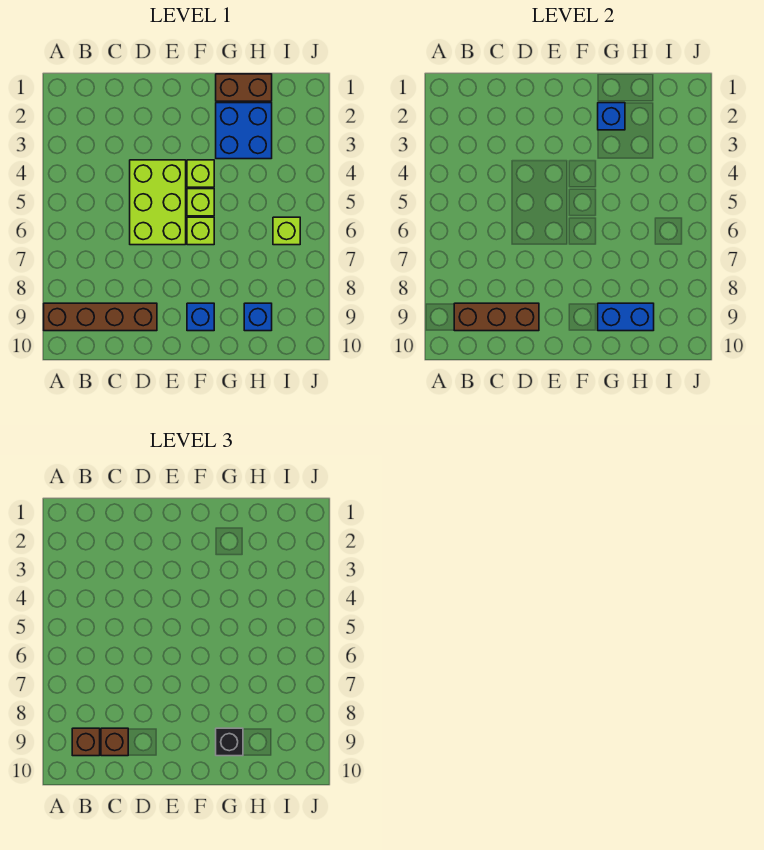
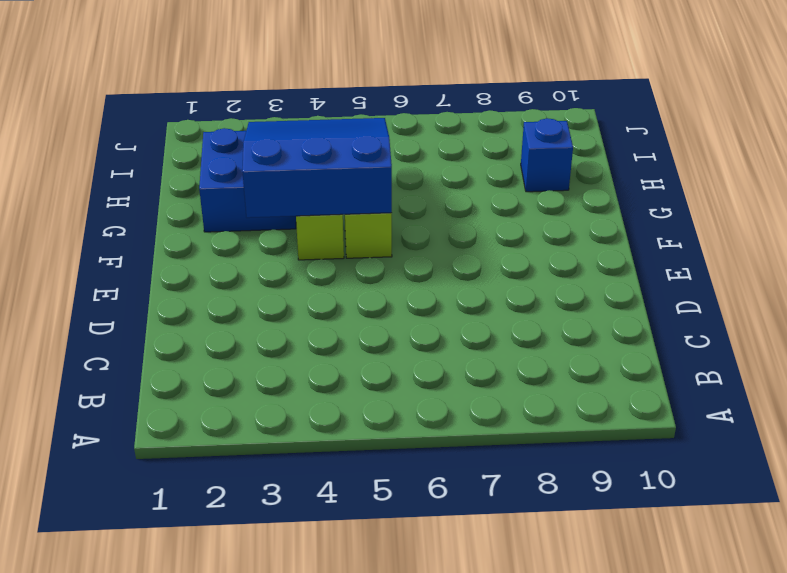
blue 3x3 slope [242,118,392,218] -> none
none -> brown 1x4 brick [44,303,157,331]
none -> lime 2x3 brick [130,160,186,245]
none -> lime 1x1 brick [187,217,214,245]

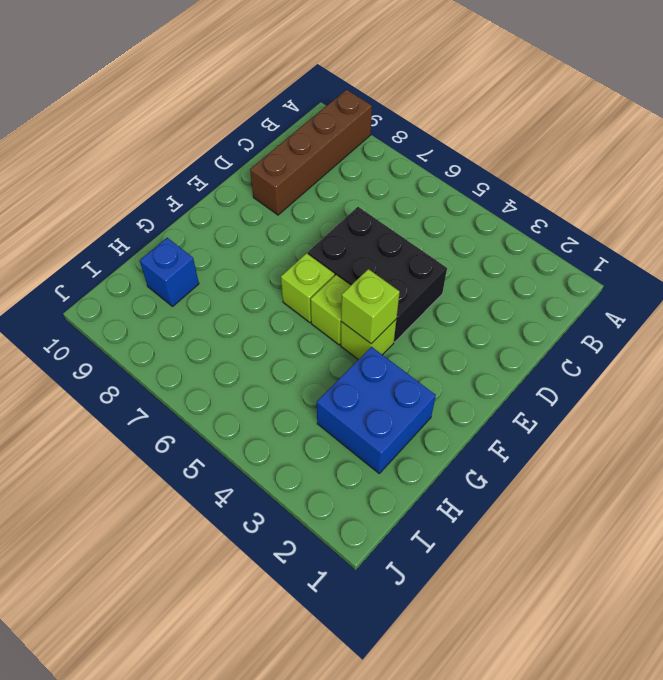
black 2x3 brick [308,207,447,342] -> lime 2x3 brick [130,160,186,245]
lime 1x1 brick [341,269,400,344] -> lime 1x1 brick moved to [273,217,300,245]
none -> blue 1x1 brick [187,303,214,331]
none -> brown 1x2 brick [216,74,272,101]
none -> brown 1x3 brick [454,303,539,331]

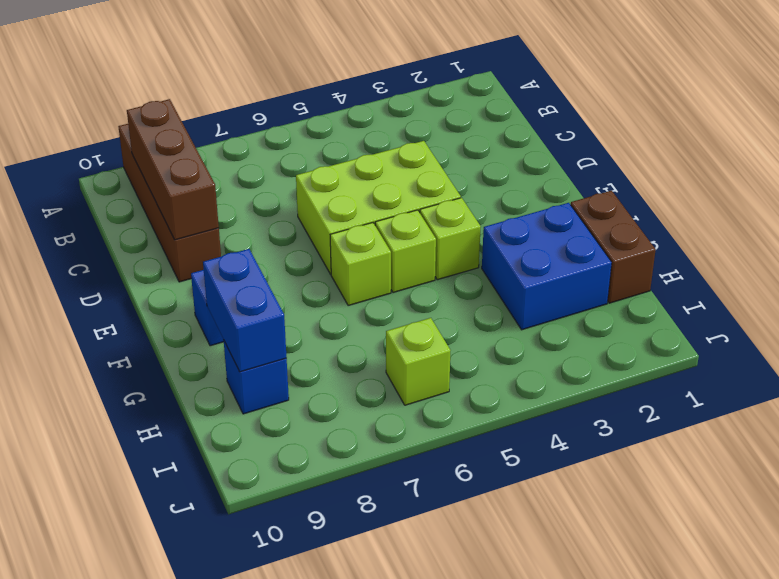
none -> blue 1x1 brick [598,103,625,130]
none -> brown 1x1 brick [72,728,100,756]
none -> brown 1x1 brick [101,728,128,756]

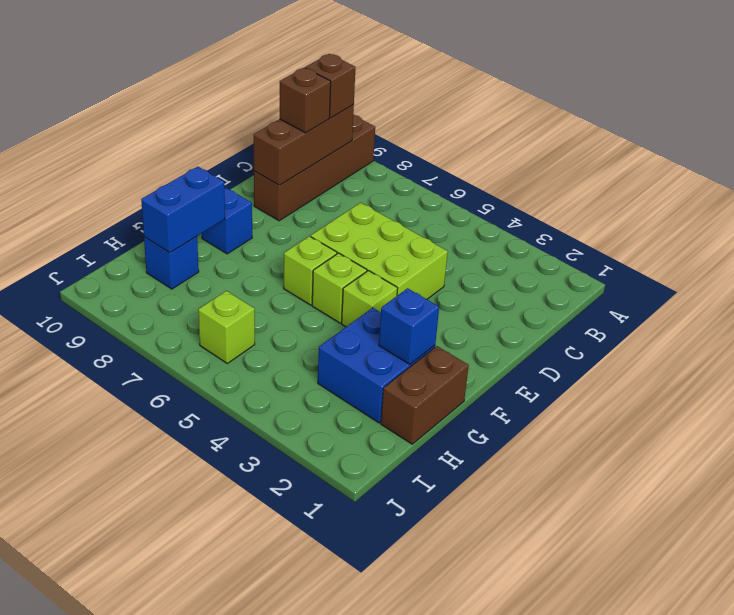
none -> black 1x1 brick [216,728,243,756]

